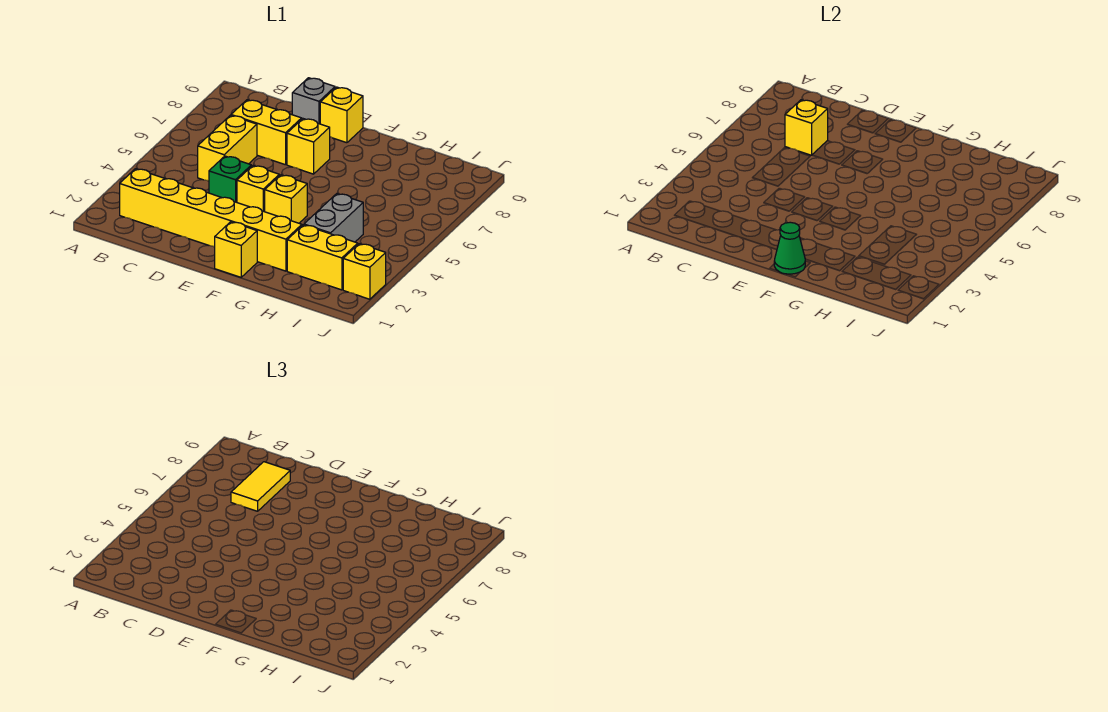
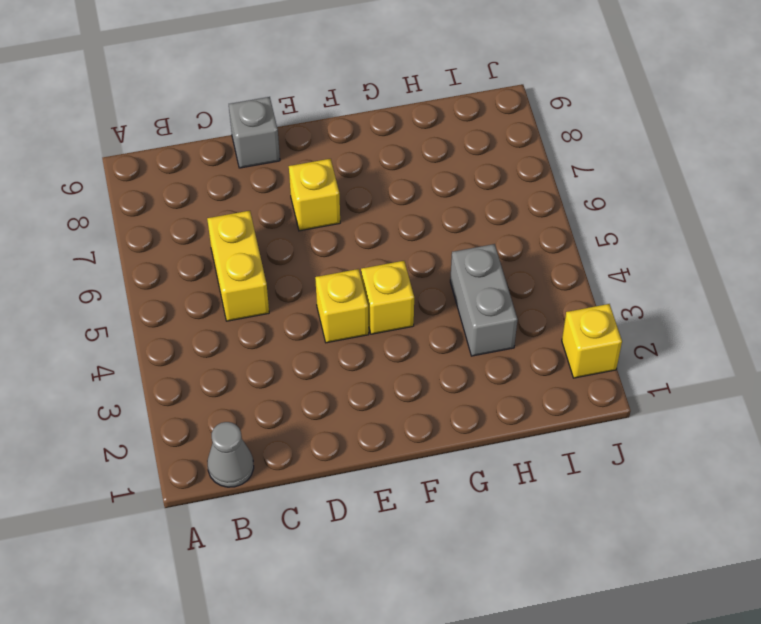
grey 1x1 cone [207,422,254,487] -> none
none -> yellow 1x6 brick [120,169,302,271]
none -> yellow 1x2 brick [231,100,302,165]
none -> green 1x1 brick [209,156,251,202]

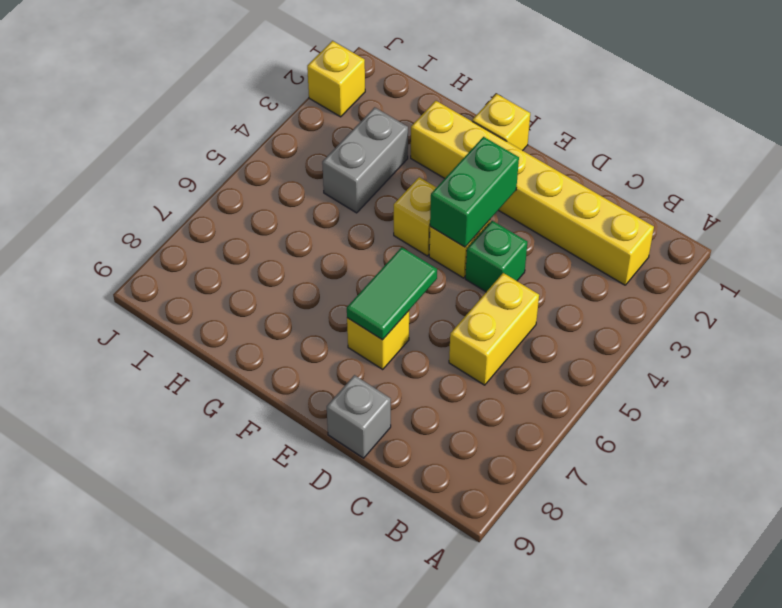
green 1x2 brick [430,137,519,247] -> none
green 1x2 tile [347,247,437,340] -> none
none -> yellow 1x2 brick [231,100,302,165]
none -> yellow 1x1 brick [320,87,363,143]
none -> yellow 1x2 brick [287,225,358,290]

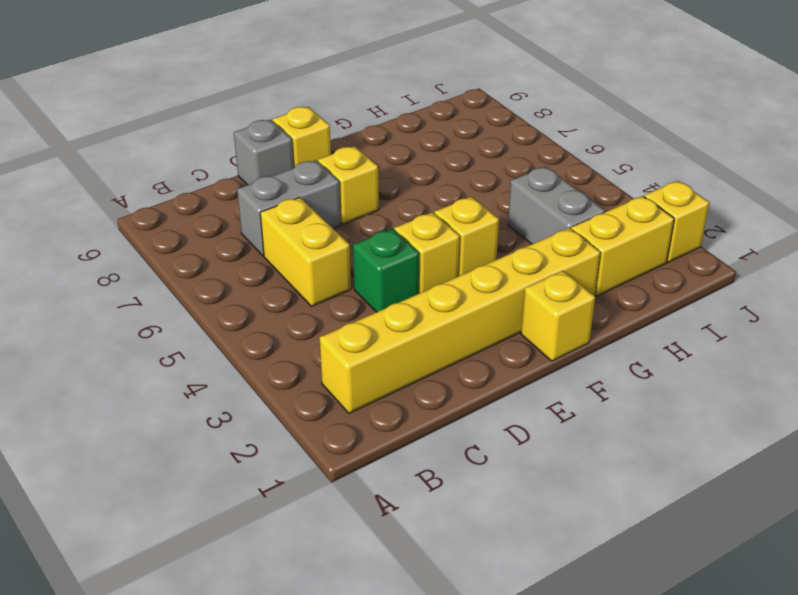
grey 1x2 brick [237,160,341,256] -> yellow 1x2 brick [231,100,302,165]
none -> yellow 1x1 brick [785,100,828,155]
none -> green 1x1 cone [774,222,805,274]
none -> yellow 1x2 tile [231,462,290,511]

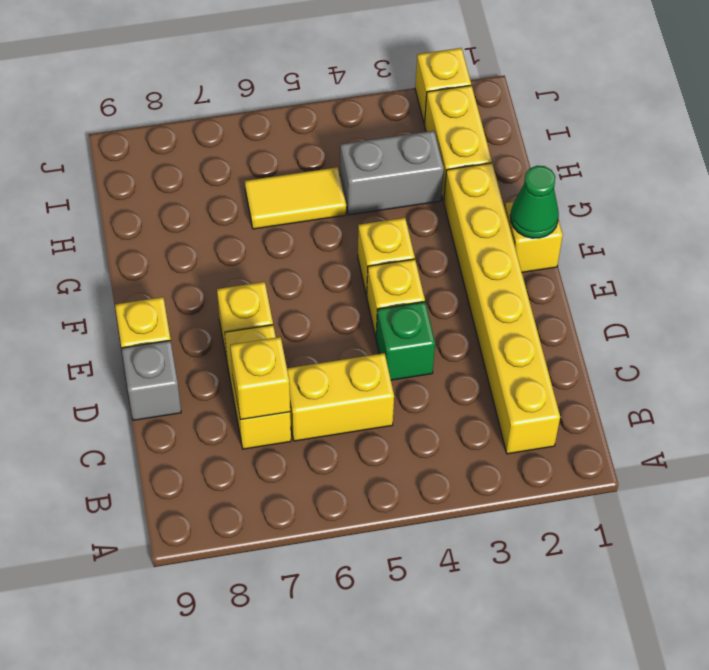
yellow 1x2 tile [245,167,346,229] -> yellow 1x2 tile moved to [231,462,290,511]

